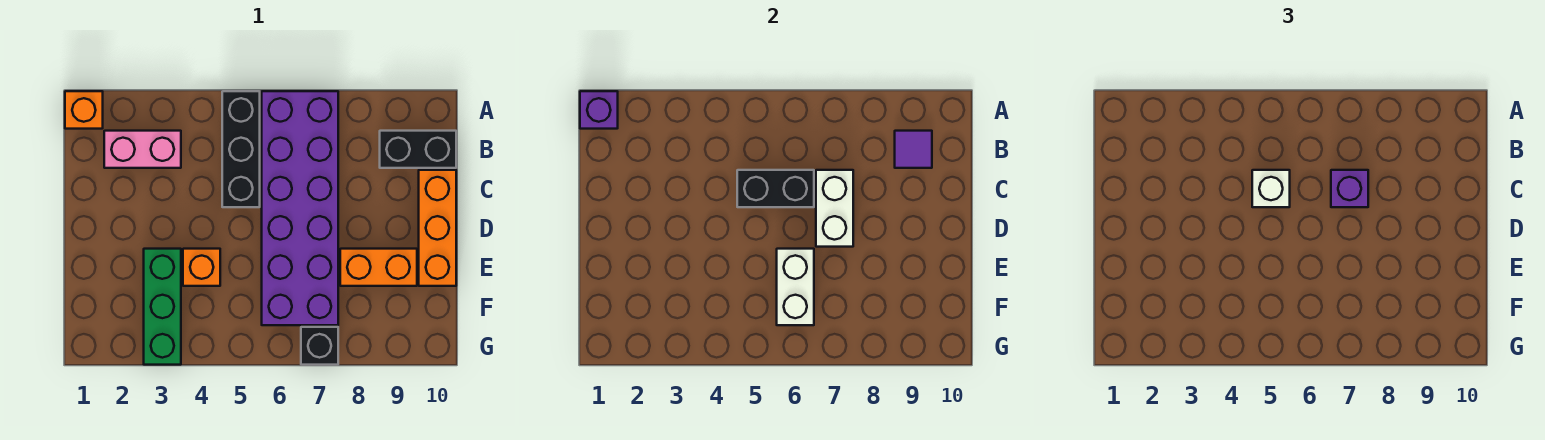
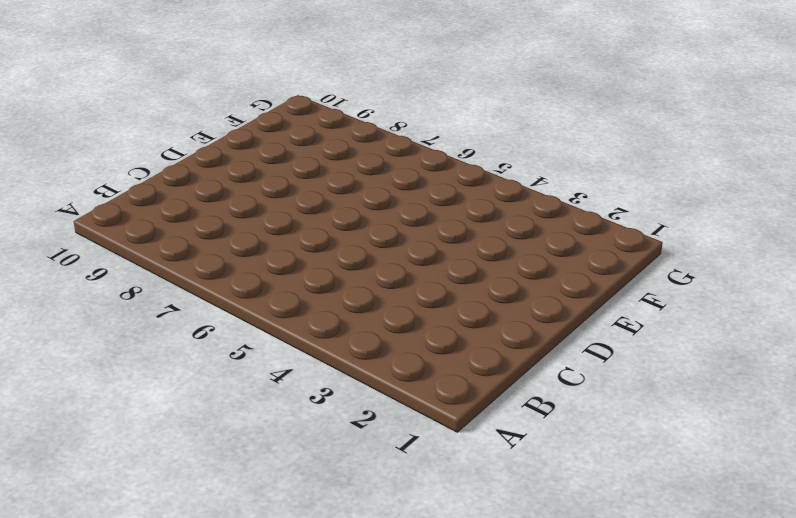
none -> orange 1x1 brick [65,91,103,129]
none -> black 1x3 brick [222,91,260,207]
none -> purple 2x6 brick [262,91,338,325]

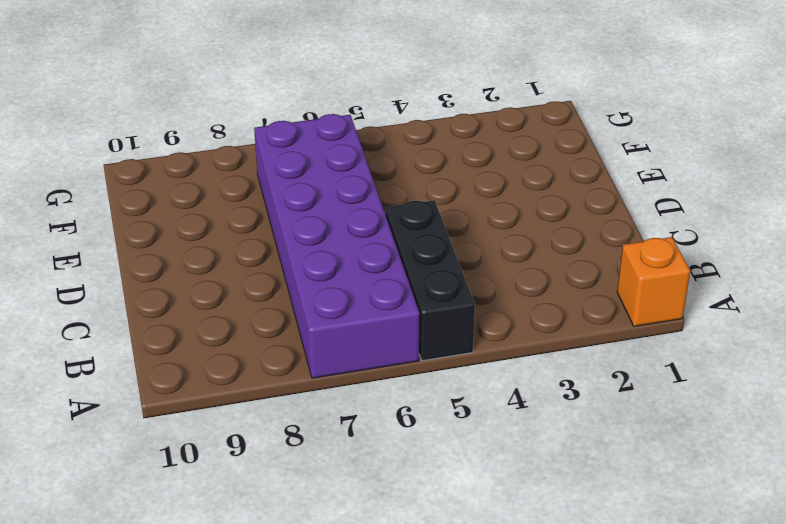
none -> pink 1x2 brick [104,131,181,168]
none -> black 1x2 brick [380,131,456,168]
none -> orange 1x3 brick [419,170,456,286]

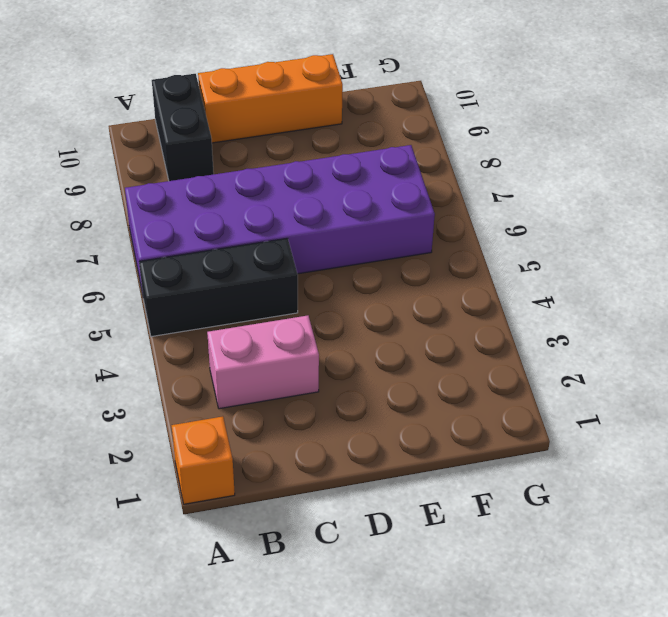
pink 1x2 brick [207,315,319,409] -> pink 1x2 brick turned to [104,131,181,168]
none -> green 1x3 brick [144,249,181,365]
none -> orange 1x1 brick [183,249,220,286]
none -> orange 1x2 brick [340,249,417,286]

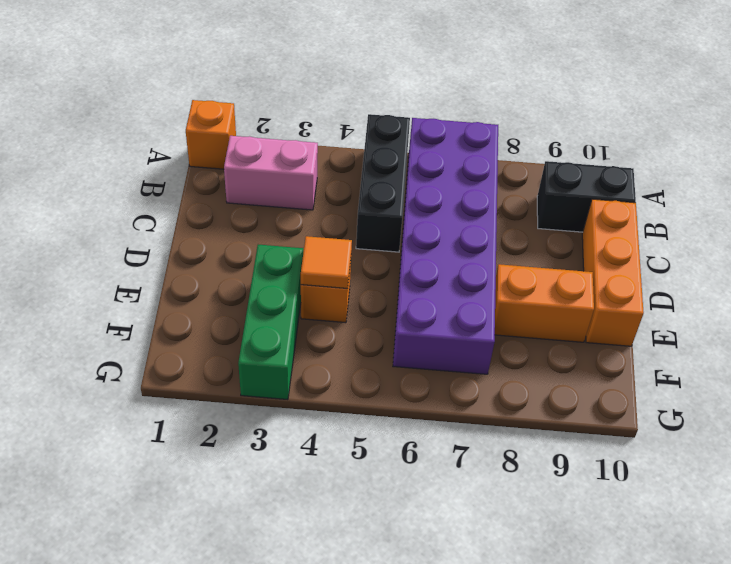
orange 1x1 tile [301,236,352,289] -> none
none -> black 1x1 brick [301,327,338,365]
none -> purple 1x1 brick [580,91,618,129]
none -> purple 1x1 tile [895,131,932,168]

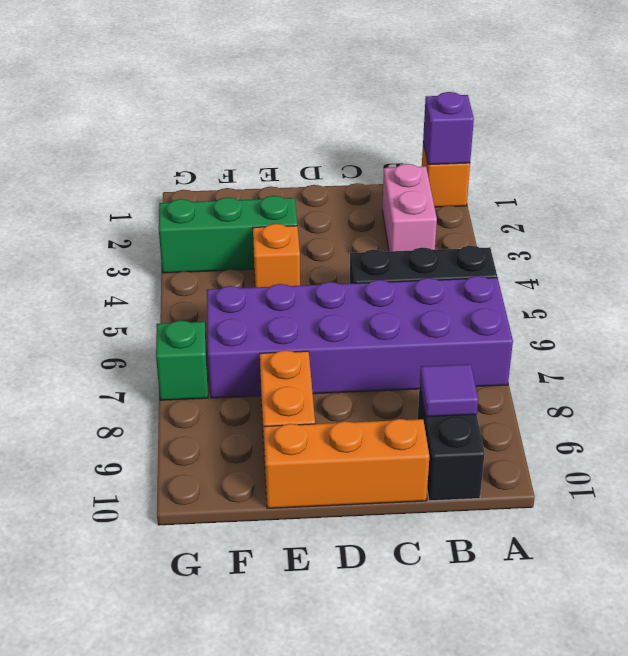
green 1x1 brick [156,320,208,400] -> black 1x1 brick [301,327,338,365]
none -> black 1x2 brick [737,170,814,207]
none -> white 1x2 brick [816,170,853,247]
none -> white 1x2 brick [777,249,814,325]

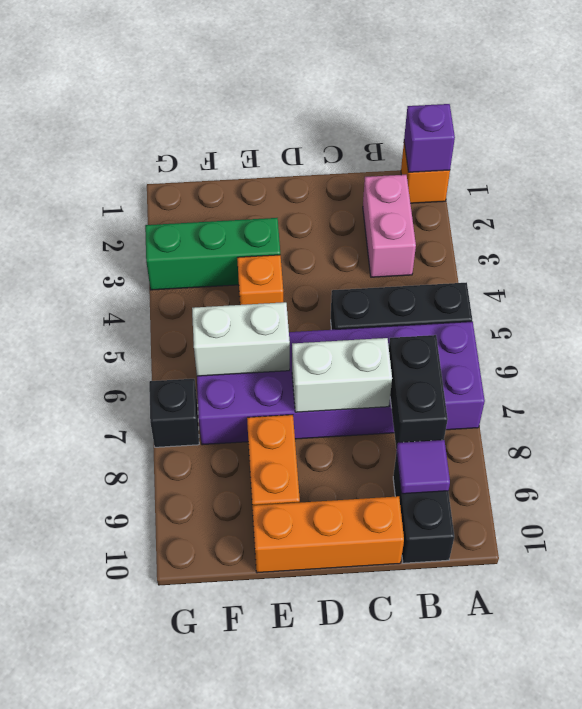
black 1x2 brick [389,335,448,449] -> black 1x2 brick moved to [737,170,814,207]
none -> white 1x1 brick [1252,170,1290,207]
none -> purple 1x1 brick [1331,170,1368,207]

